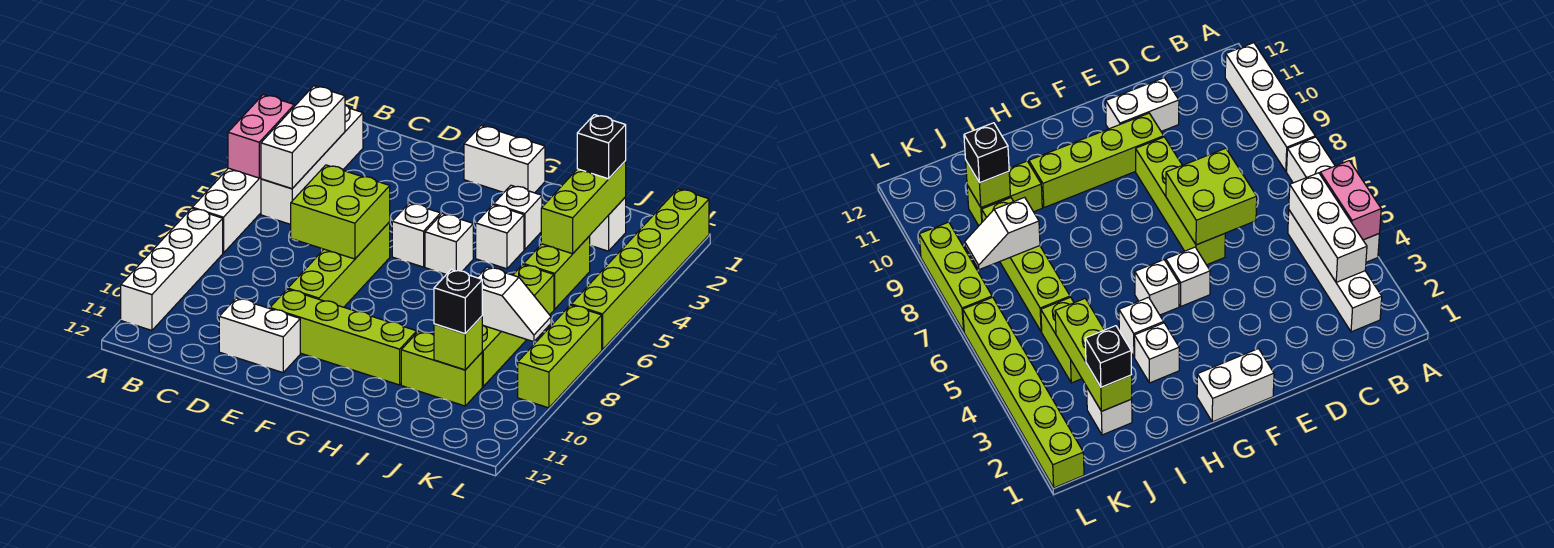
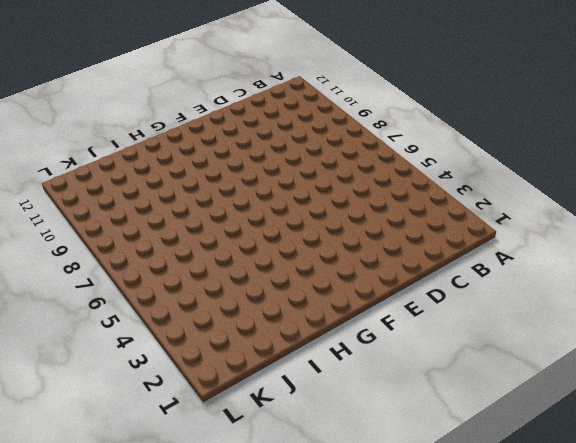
none -> white 1x4 brick [192,168,261,253]
none -> white 1x4 brick [121,208,223,330]
none -> white 1x4 brick [261,105,363,224]

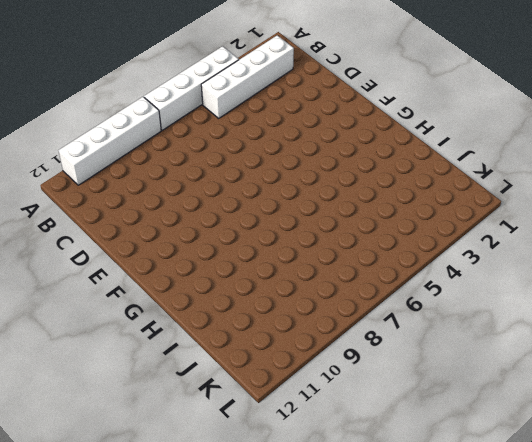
none -> white 1x2 brick [219,298,300,373]
none -> lime 1x4 brick [288,222,390,307]
none -> lime 1x4 brick [270,289,417,385]

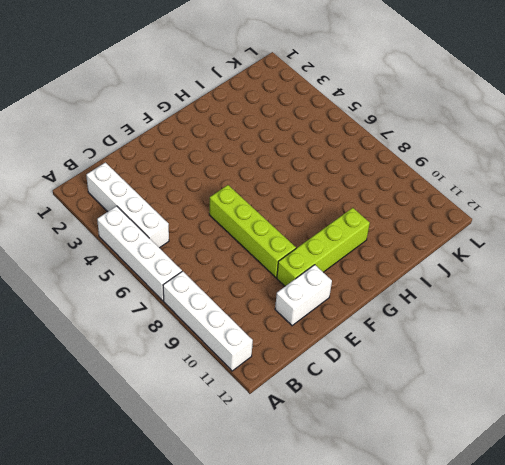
none -> white 1x2 brick [464,126,545,193]
none -> white 1x1 brick [392,203,441,267]
none -> white 1x1 brick [425,214,473,274]

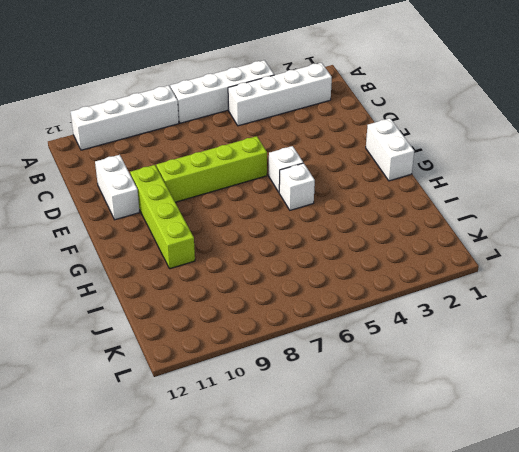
none -> white 1x1 brick [494,185,542,249]
none -> white 1x1 brick [476,205,524,269]
none -> lime 1x2 brick [401,331,482,406]

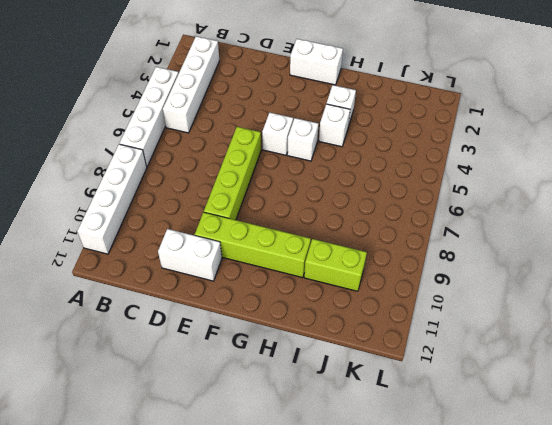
none -> white 1x1 brick [590,197,626,251]
none -> lime 1x2 brick [524,236,590,309]
none -> lime 1x4 brick [482,265,554,387]

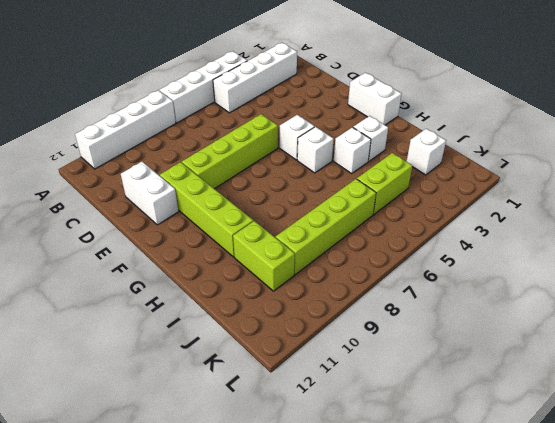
none -> lime 1x6 brick [571,189,709,350]
none -> lime 1x3 brick [518,305,602,408]
none -> pink 1x2 brick [228,95,294,178]

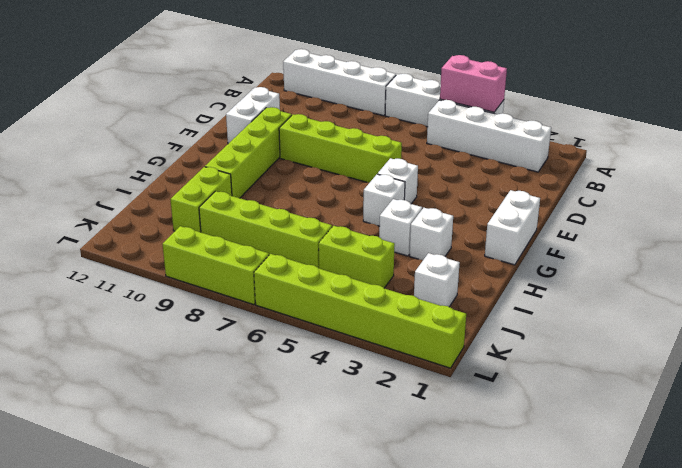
none -> white 1x3 brick [261,86,345,189]
none -> lime 2x2 brick [291,165,390,259]
none -> lime 1x3 brick [541,161,626,254]

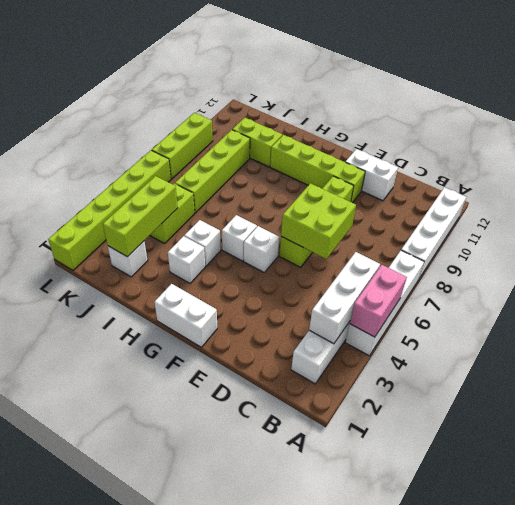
none -> white 1x2 slope [477,267,551,342]
none -> lime 1x1 brick [434,316,482,370]
none -> black 1x1 brick [577,115,626,179]

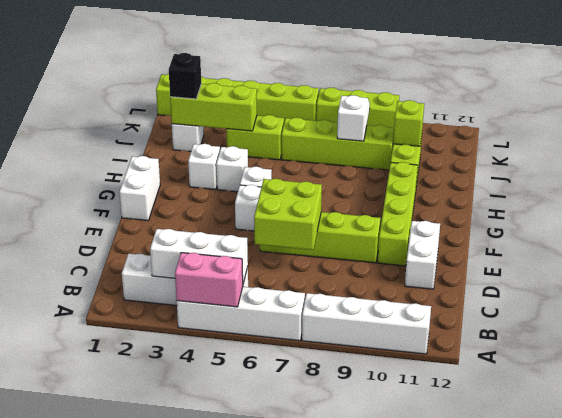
none -> black 1x1 brick [434,270,482,334]

